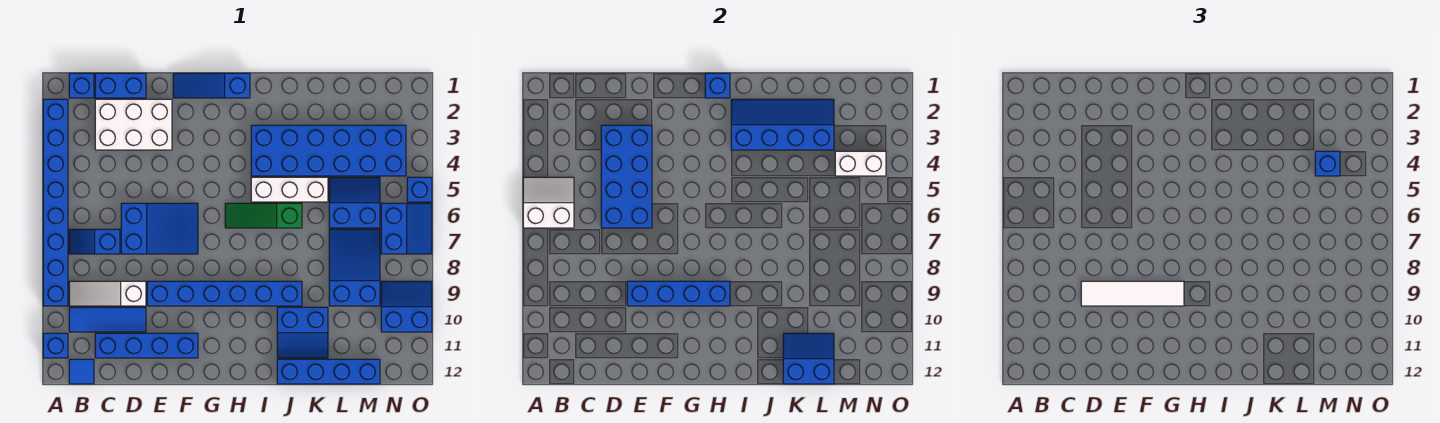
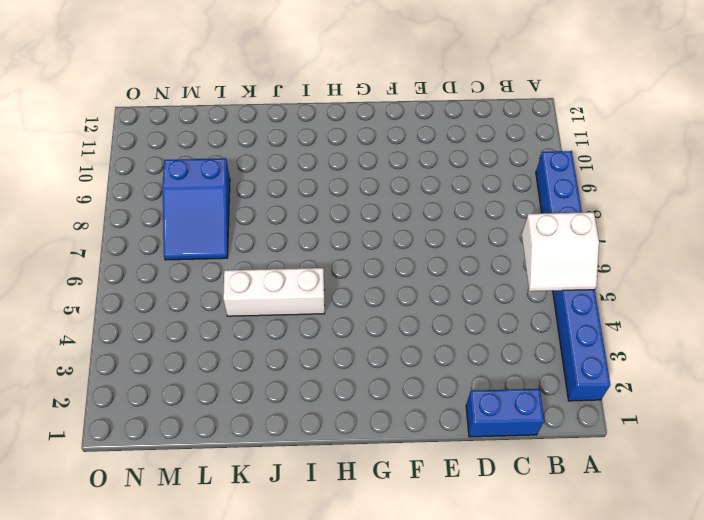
none -> blue 1x1 brick [43,333,68,358]
none -> blue 1x1 brick [69,73,94,98]
none -> blue 1x2 slope [69,229,120,254]
none -> white 1x3 slope [69,281,146,306]

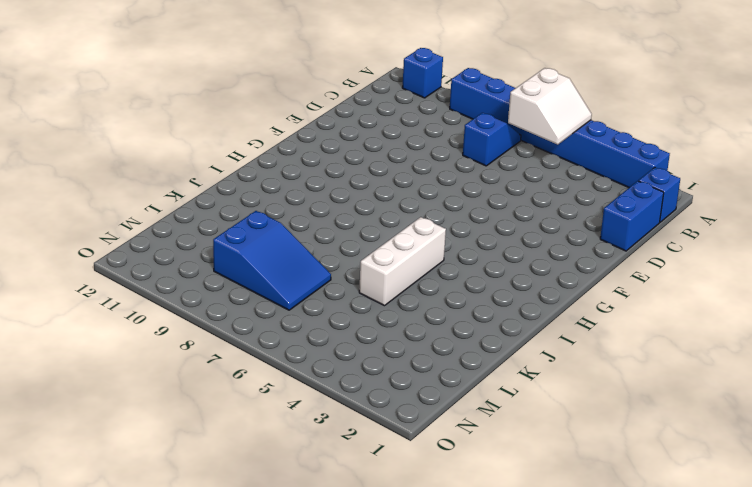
none -> white 1x3 slope [69,281,146,306]
none -> blue 1x3 tile [69,307,146,332]
none -> blue 1x1 tile [69,359,94,384]
none -> white 2x3 brick [95,99,172,150]

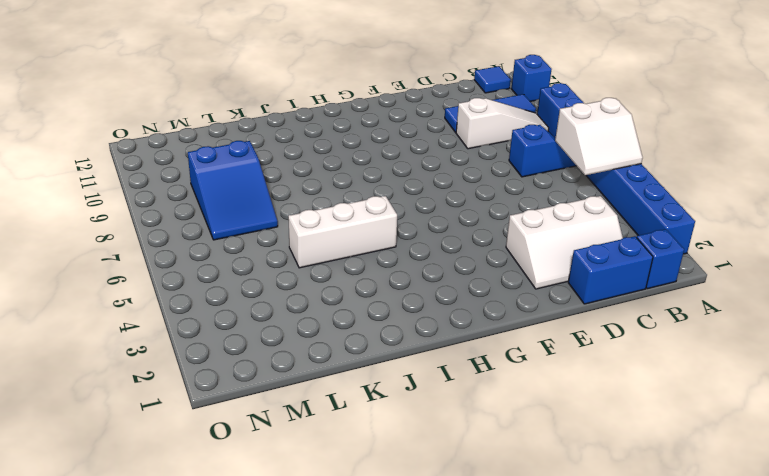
white 2x3 slope [506,196,623,289] -> white 2x3 brick [95,99,172,150]
none -> blue 1x4 brick [95,333,198,358]
none -> blue 2x3 slope [121,203,198,254]
none -> blue 1x6 brick [147,281,302,306]
none -> blue 1x3 slope [173,73,250,98]

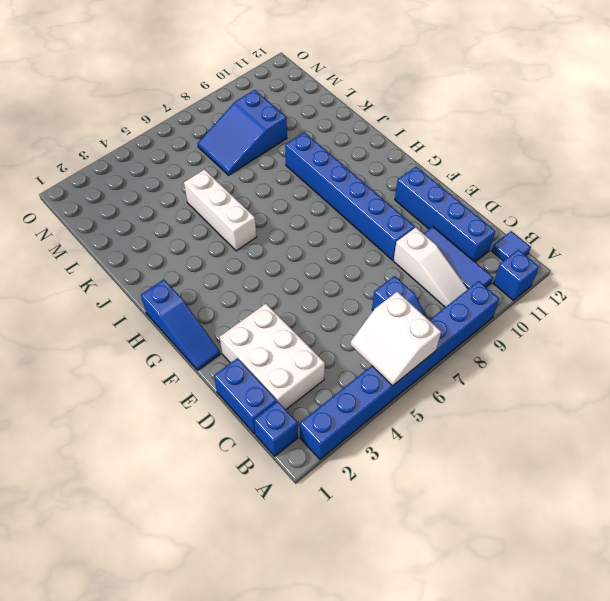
none -> blue 2x3 slope [121,203,198,254]
none -> green 1x3 slope [225,203,302,228]
none -> blue 2x6 brick [251,125,406,176]
none -> blue 2x2 slope [277,307,328,358]

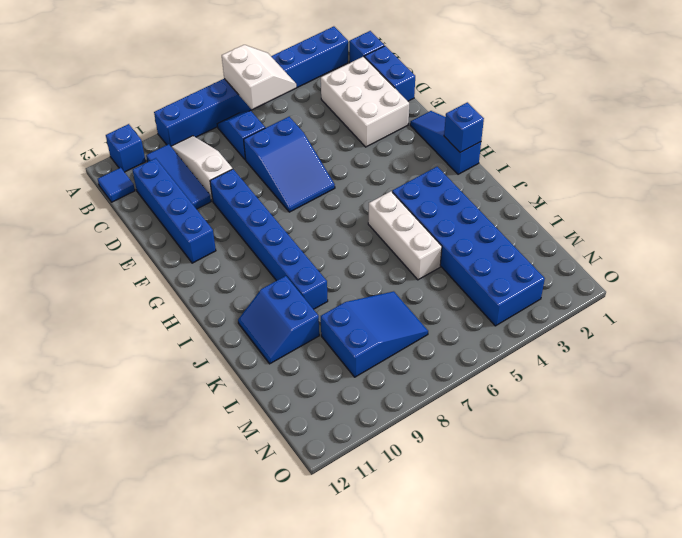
none -> green 1x3 slope [225,203,302,228]
none -> blue 1x4 brick [277,359,380,384]
none -> blue 2x2 slope [329,177,380,228]
none -> blue 2x2 slope [381,203,432,254]

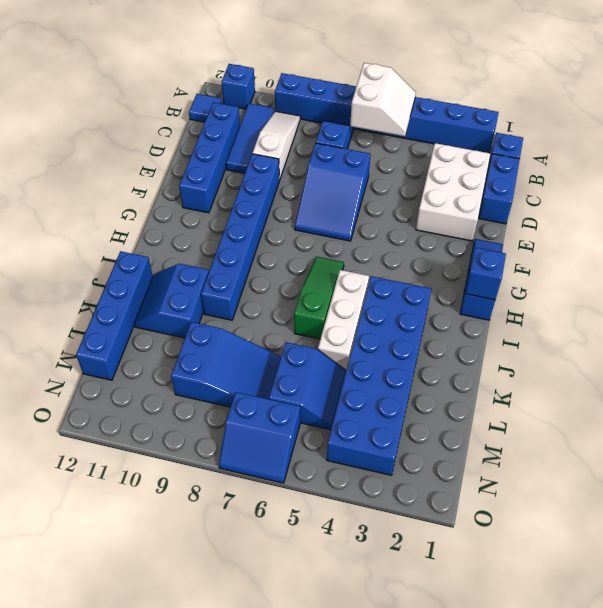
none -> blue 2x2 slope [381,281,432,332]
none -> blue 1x1 brick [407,177,432,202]
none -> blue 2x4 brick [601,125,652,228]
none -> blue 1x4 brick [627,281,730,306]

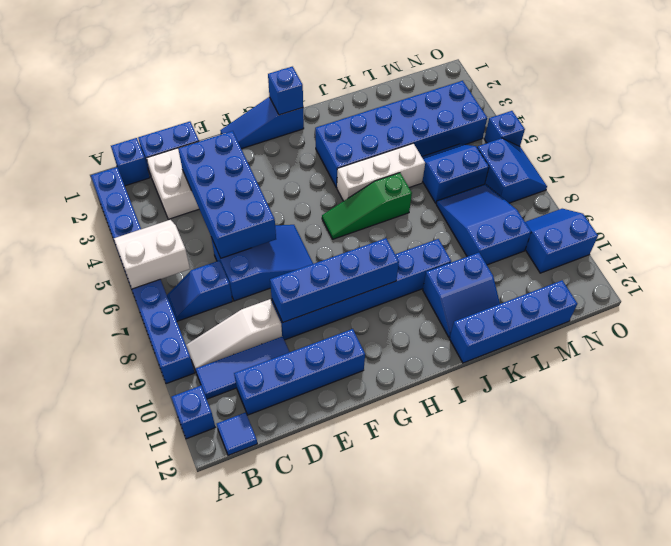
none -> blue 2x4 slope [731,99,834,150]
none -> blue 2x2 slope [783,333,834,384]
none -> white 1x2 brick [835,151,886,176]
none -> white 1x4 tile [1081,281,1184,306]

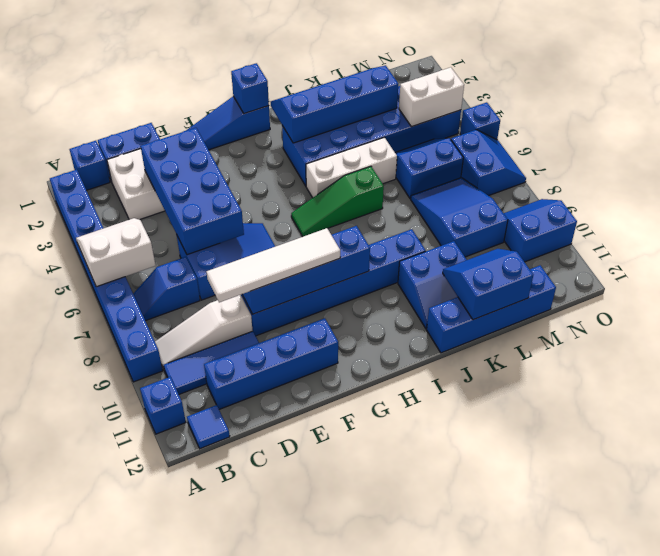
none -> blue 1x1 brick [1315,151,1340,176]

